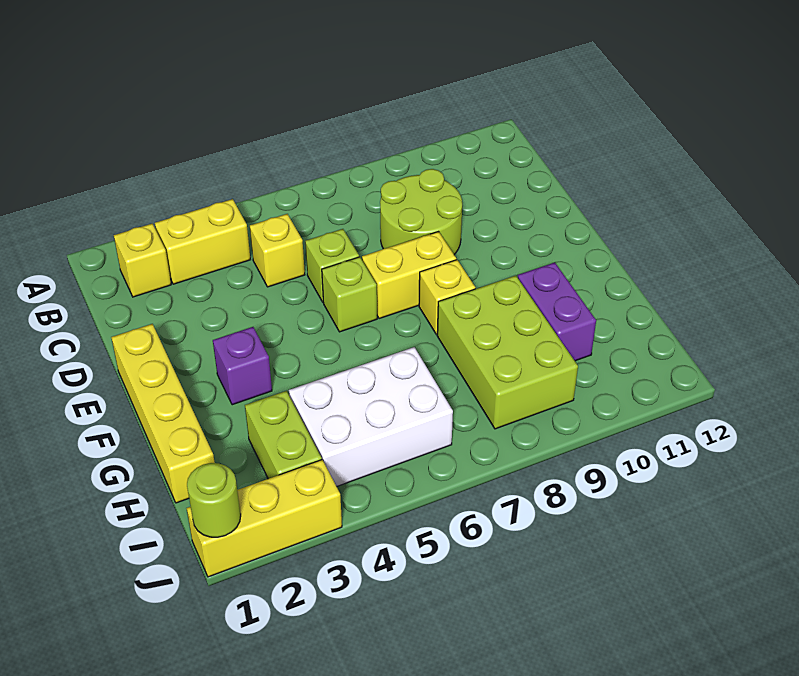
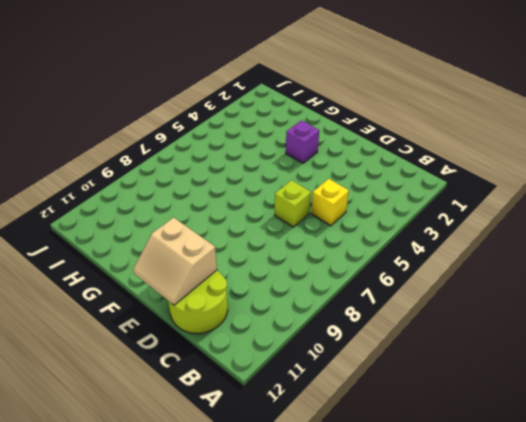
lime 2x2 round brick [168,270,228,333] -> lime 2x2 round brick moved to [380,169,462,255]
tan 2x2 slope [133,217,217,305] -> none
none -> yellow 1x1 brick [114,224,171,297]
none -> yellow 1x2 brick [155,199,250,284]
none -> yellow 1x4 brick [111,324,215,503]

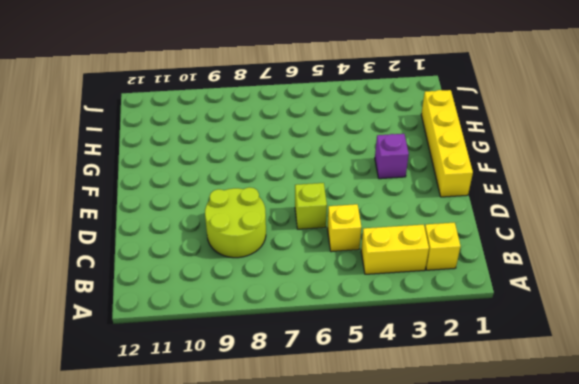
none -> lime 1x1 brick [322,257,377,332]
none -> yellow 1x2 brick [362,232,456,319]
none -> yellow 1x1 brick [419,260,476,335]

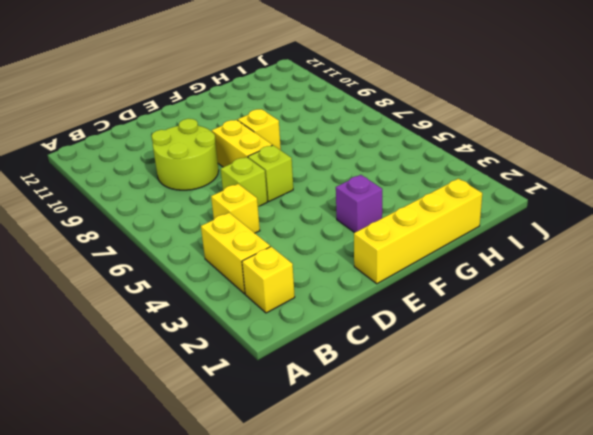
none -> lime 2x3 brick [437,276,578,429]
none -> purple 1x2 brick [518,262,596,361]
none -> lime 1x2 brick [245,391,322,479]

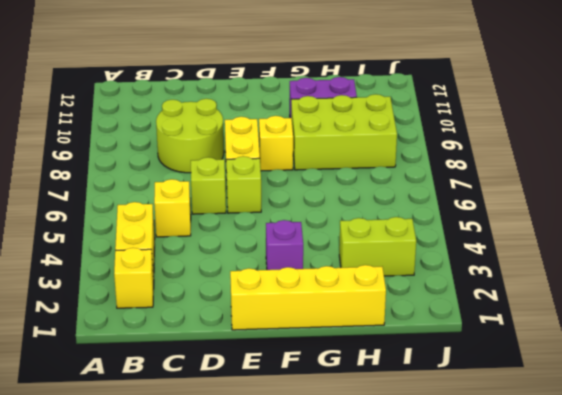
none -> white 2x3 brick [289,347,453,486]
none -> yellow 1x3 brick [186,460,342,577]
none -> lime 1x1 round brick [187,463,241,537]

